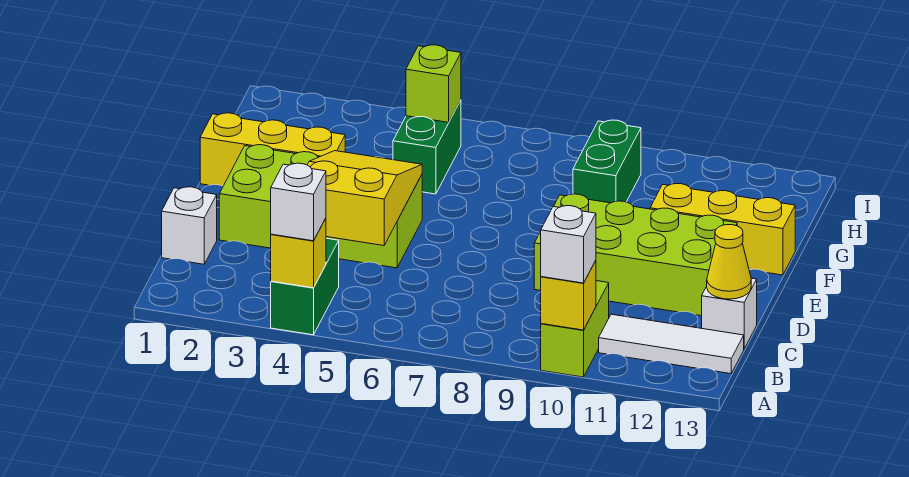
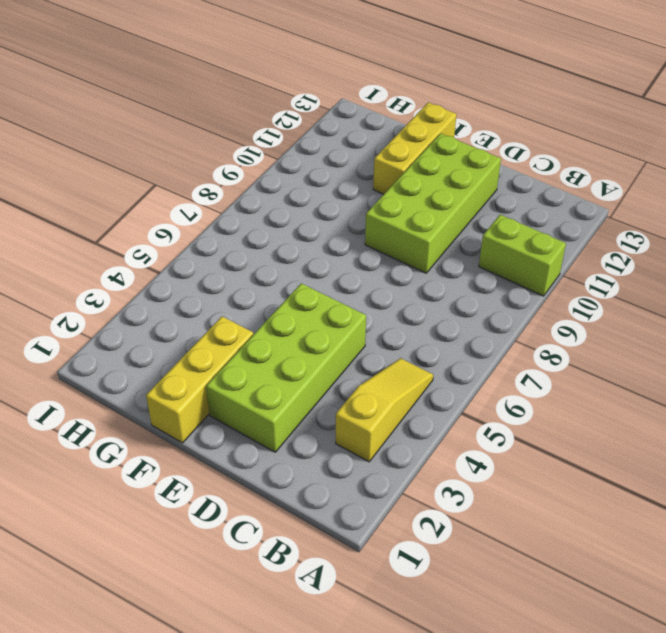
yellow 1x3 slope [336,358,433,462] -> green 1x2 brick [271,238,339,335]
none -> white 1x3 tile [599,314,744,374]
none -> white 1x1 brick [162,187,217,264]
none -> white 1x1 brick [702,278,757,348]

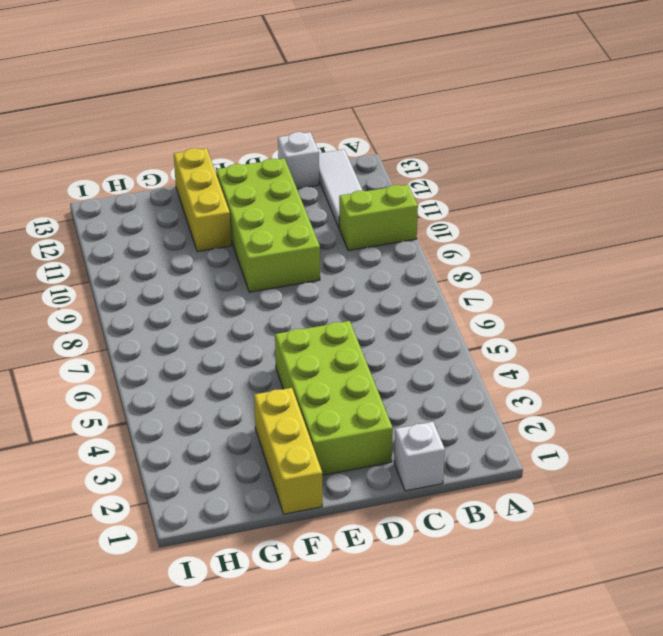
none -> green 1x2 brick [271,238,339,335]
none -> green 1x2 brick [393,100,461,194]
none -> green 1x2 brick [573,120,641,203]

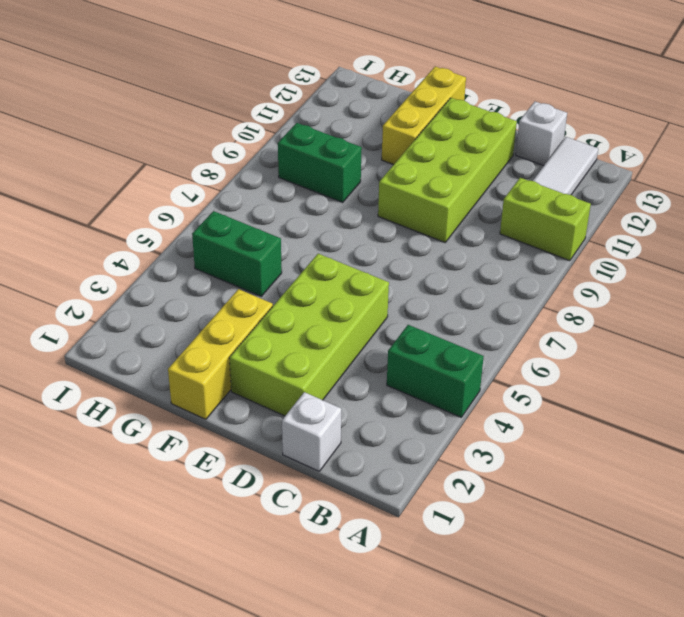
none -> yellow 1x1 brick [271,218,326,288]
none -> yellow 1x1 brick [541,261,596,330]
none -> yellow 2x3 slope [307,151,422,246]

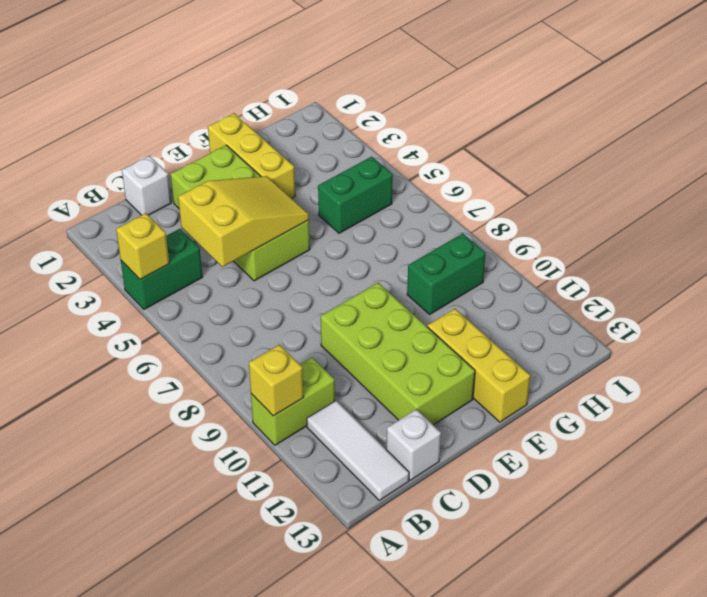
none -> yellow 1x1 cone [707,225,751,299]
none -> lime 1x1 brick [406,45,461,122]
none -> white 1x1 brick [271,163,326,241]

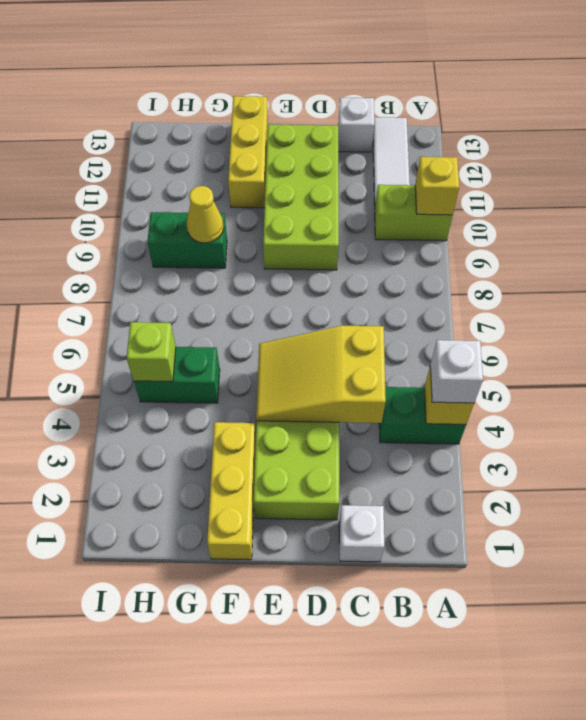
yellow 1x1 cone [187,186,224,243] -> yellow 1x1 cone moved to [707,225,751,299]
none -> white 1x1 brick [541,206,596,283]

